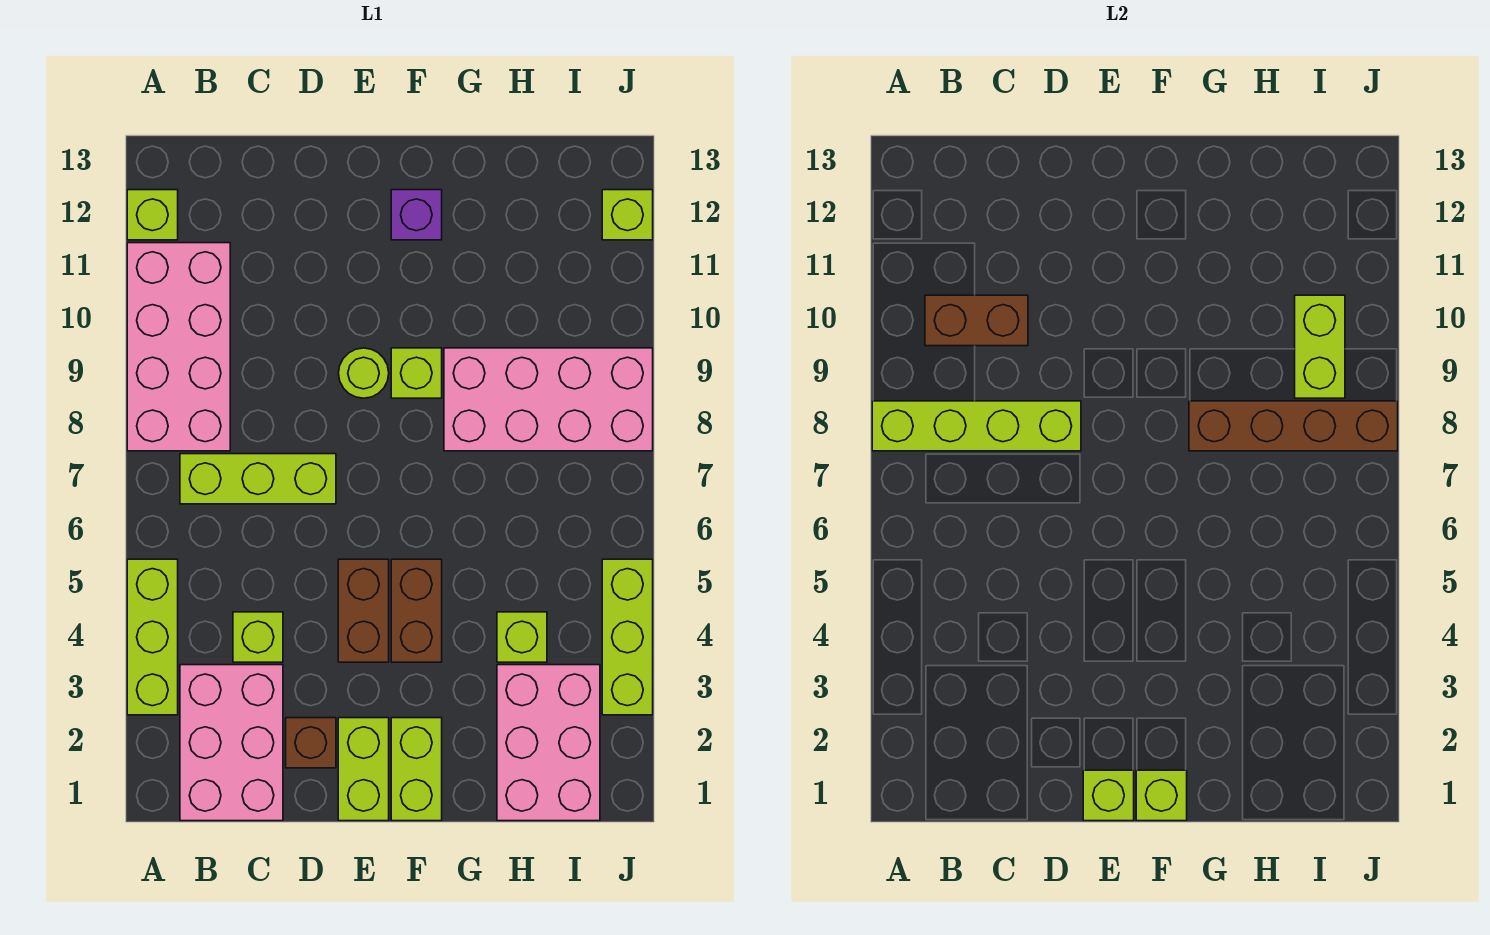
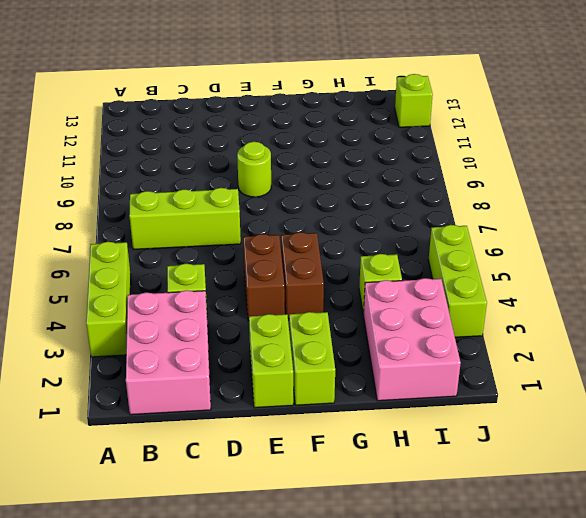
none -> pink 2x4 brick [127,243,230,451]
none -> lime 1x1 brick [127,190,178,240]
none -> brown 1x1 brick [286,718,336,768]

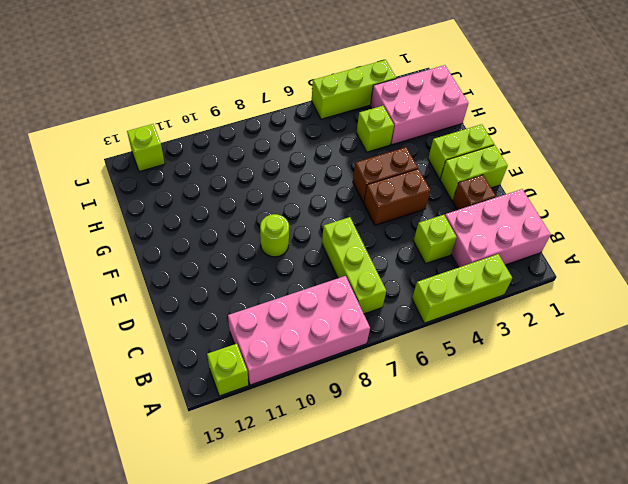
none -> lime 1x1 brick [391,348,442,398]
none -> purple 1x1 brick [391,190,442,240]
none -> pink 2x4 brick [444,348,653,451]

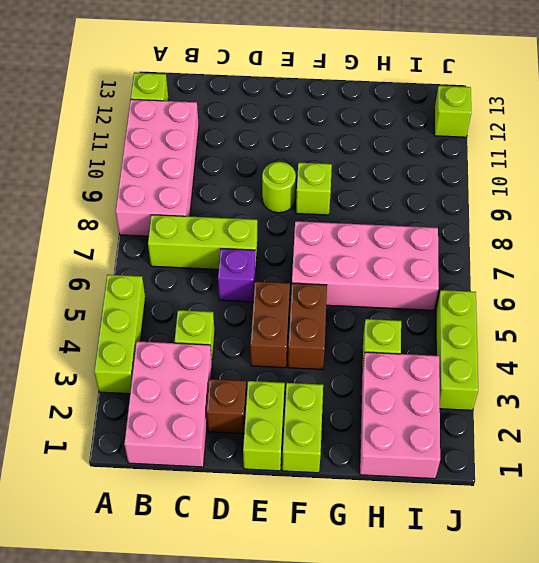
purple 1x1 brick [218,249,256,302] -> purple 1x1 brick moved to [391,190,442,240]
pink 2x4 brick [292,221,439,310] -> pink 2x4 brick moved to [444,348,653,451]
none -> lime 1x4 brick [872,401,1081,451]
none -> brown 1x2 brick [925,295,1028,346]
none -> lime 1x1 brick [1083,770,1134,821]

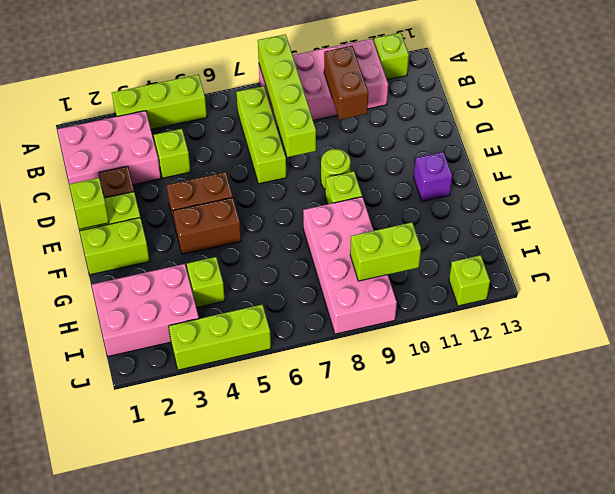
none -> lime 1x1 brick [1136,770,1187,821]
none -> brown 1x4 brick [1189,401,1398,451]

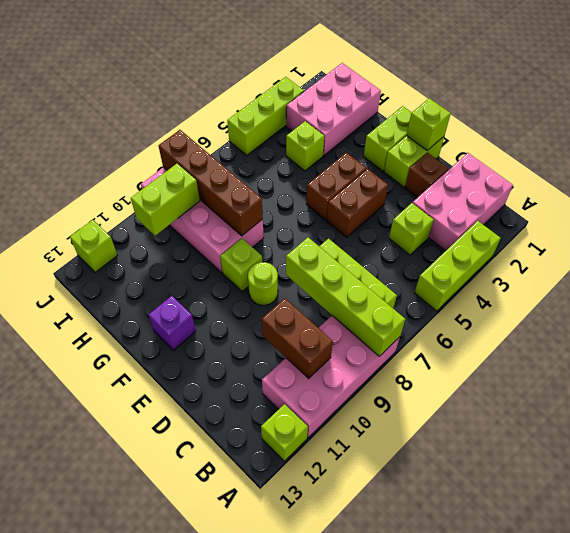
none -> lime 1x1 brick [1136,770,1187,821]

